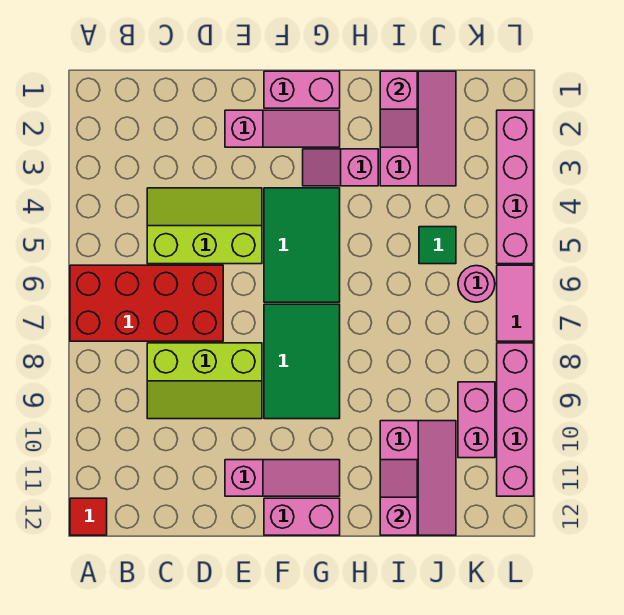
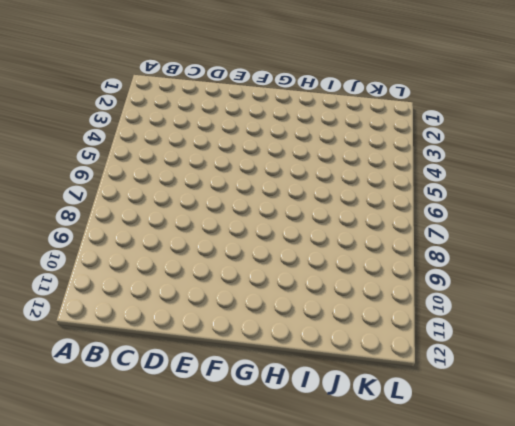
none -> red 2x4 brick [70,265,223,341]
none -> red 1x1 tile [70,498,107,535]
none -> lime 2x3 slope [147,188,262,264]

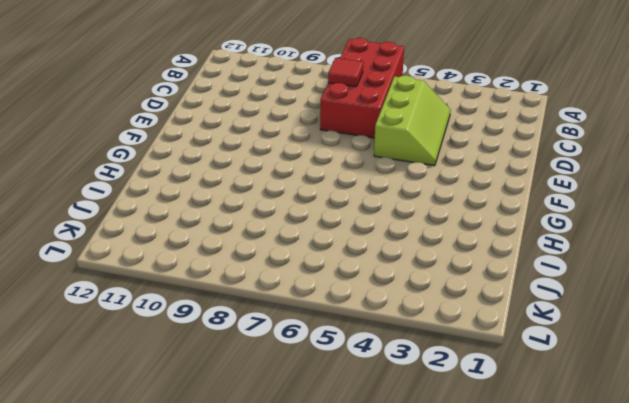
red 1x1 tile [328,58,363,87] -> red 1x1 tile moved to [70,498,107,535]
none -> lime 2x3 slope [147,343,262,419]
none -> pink 1x3 slope [225,110,340,147]
none -> pink 1x3 slope [225,460,340,496]

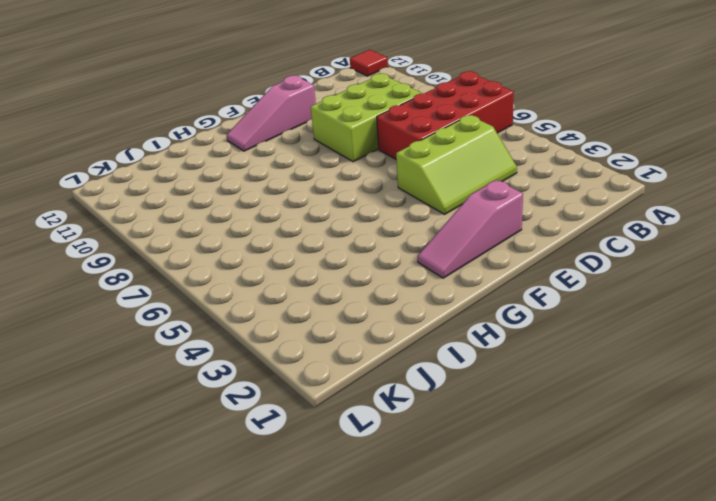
lime 2x3 brick [311,73,422,162] -> lime 2x3 slope [147,343,262,419]
none -> pink 1x2 brick [264,71,340,108]
none -> green 2x3 tile [264,188,340,302]
none -> green 2x3 tile [264,304,340,419]

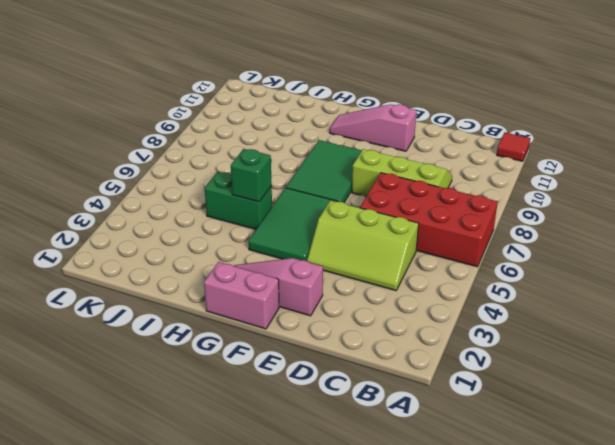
green 1x2 brick [205,172,272,229] -> none
green 1x1 brick [231,149,272,202] -> none
none -> pink 1x2 brick [264,498,340,535]
none -> pink 1x2 slope [303,149,378,186]
none -> pink 2x3 slope [380,71,456,186]

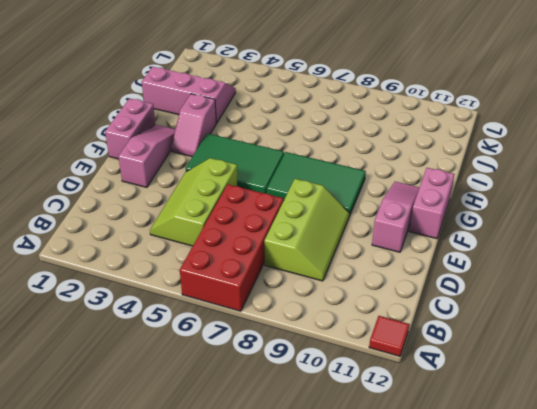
none -> pink 2x3 slope [380,421,456,535]
none -> green 1x1 tile [419,227,456,264]
none -> pink 1x1 round brick [458,266,495,302]

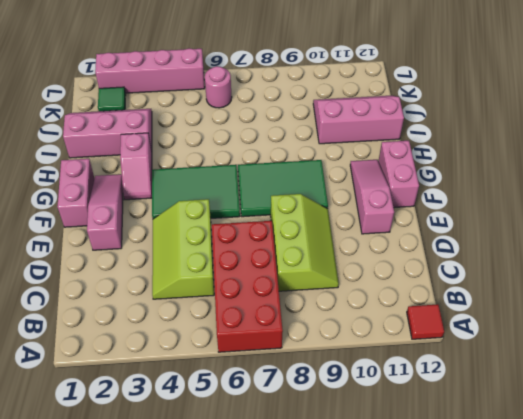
green 1x1 tile [98,87,126,111] -> green 1x1 tile moved to [419,227,456,264]
none -> pink 1x2 brick [458,382,495,458]
none -> pink 1x2 tile [497,265,534,341]
none -> pink 1x4 brick [497,343,534,496]

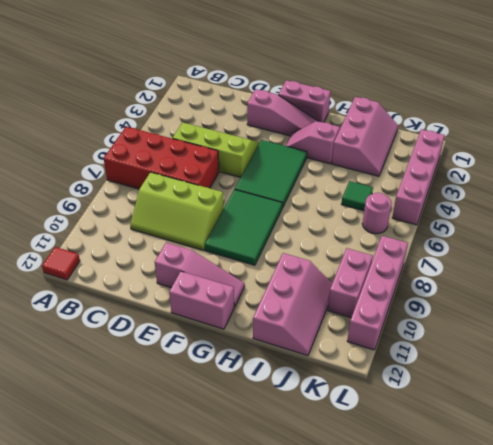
none -> pink 1x2 tile [497,265,534,341]
none -> pink 1x2 slope [380,71,417,147]
none -> pink 1x2 slope [380,460,417,535]

